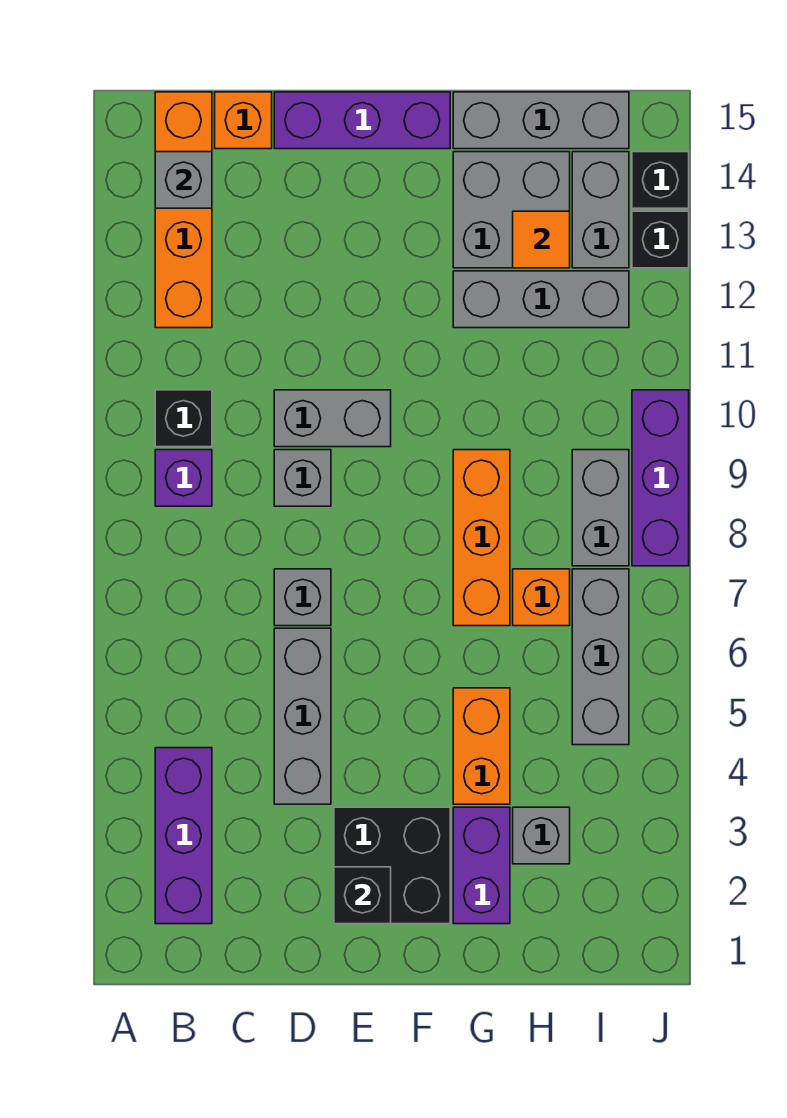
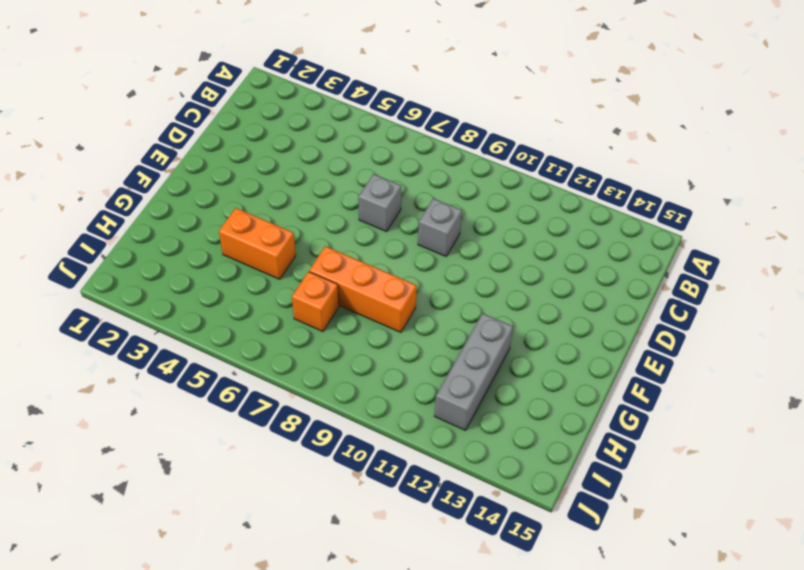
none -> purple 1x3 brick [155,748,212,924]
none -> purple 1x1 brick [155,450,212,506]
none -> black 1x1 brick [155,390,212,447]

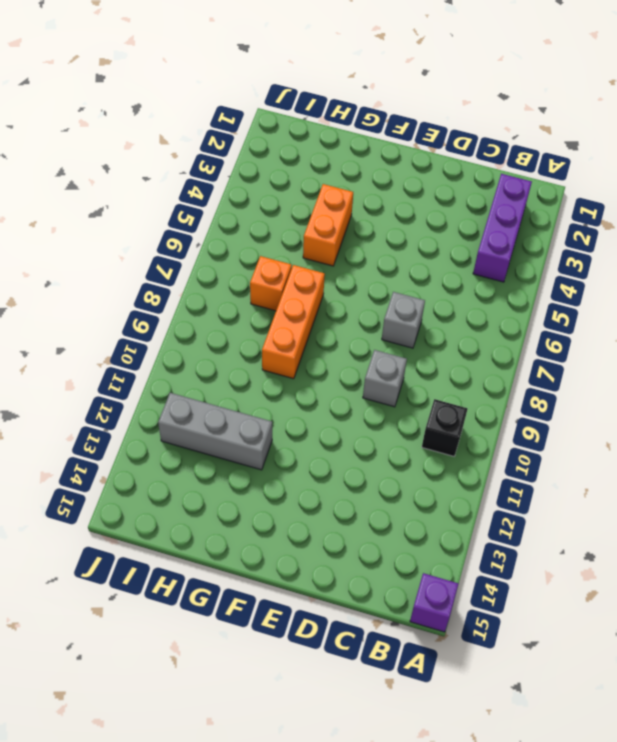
purple 1x1 brick [410,573,459,632] -> purple 1x1 brick moved to [155,450,212,506]
none -> orange 1x4 brick [155,92,212,328]
none -> orange 1x1 brick [215,92,272,149]
none -> grey 1x3 brick [274,628,331,804]

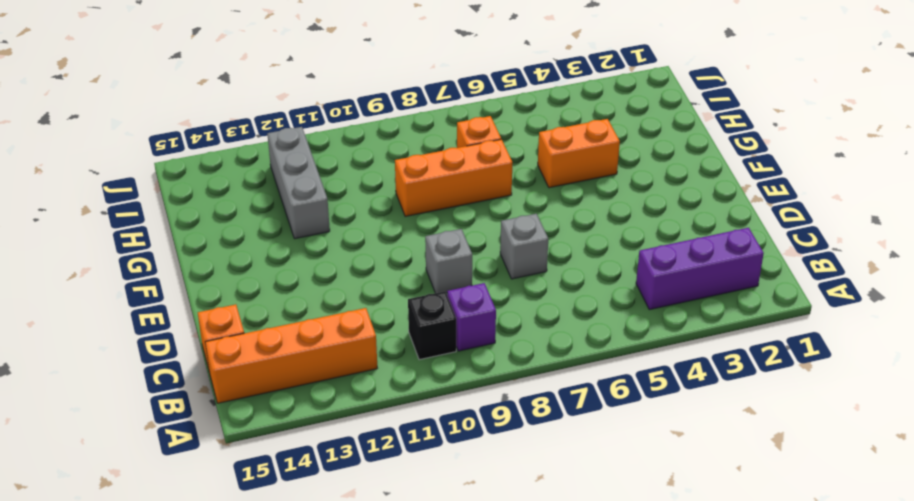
none -> grey 1x3 brick [274,628,331,804]
none -> grey 1x2 brick [274,390,391,447]
none -> purple 1x3 brick [274,92,450,149]

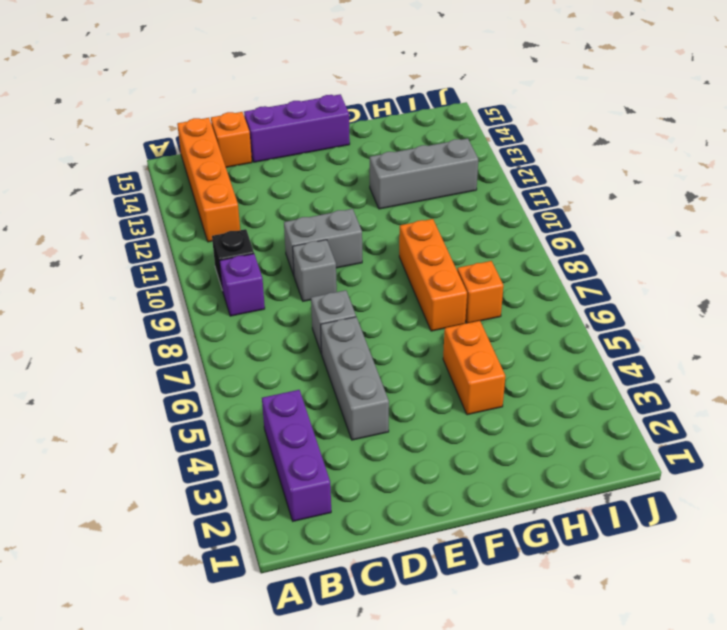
none -> black 2x2 brick [334,807,450,924]
none -> purple 1x2 brick [453,807,510,924]
none -> grey 2x2 brick [453,152,570,268]

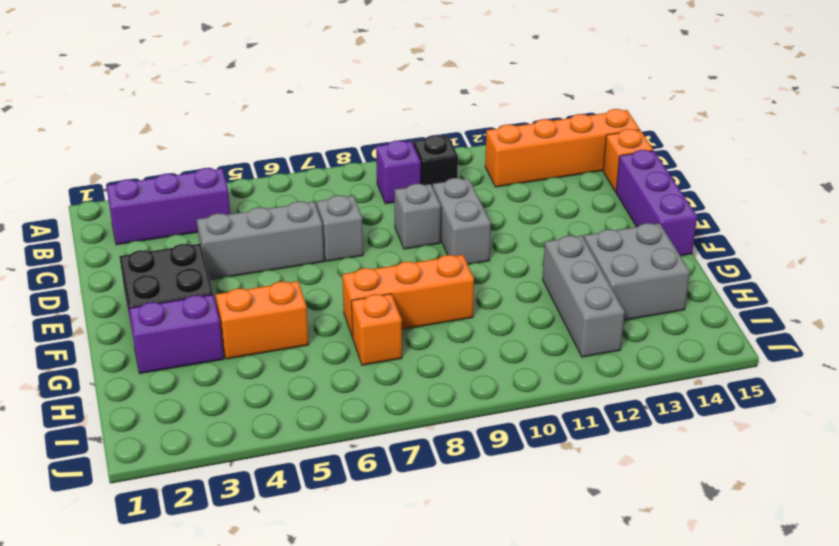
none -> grey 1x3 brick [453,92,629,149]
none -> grey 1x1 brick [513,807,570,864]
none -> grey 1x3 brick [572,569,629,745]

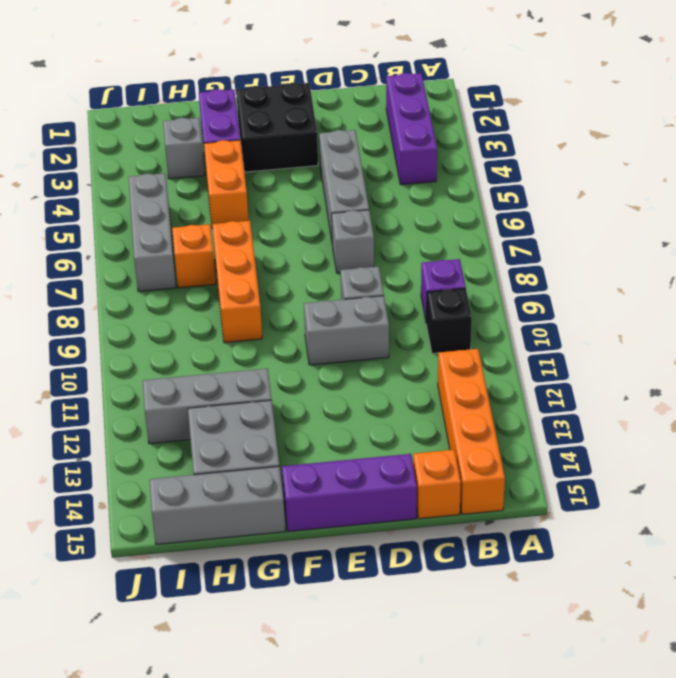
none -> grey 1x2 brick [572,450,629,566]
none -> grey 1x2 brick [572,152,629,268]
none -> purple 1x3 brick [632,390,689,566]

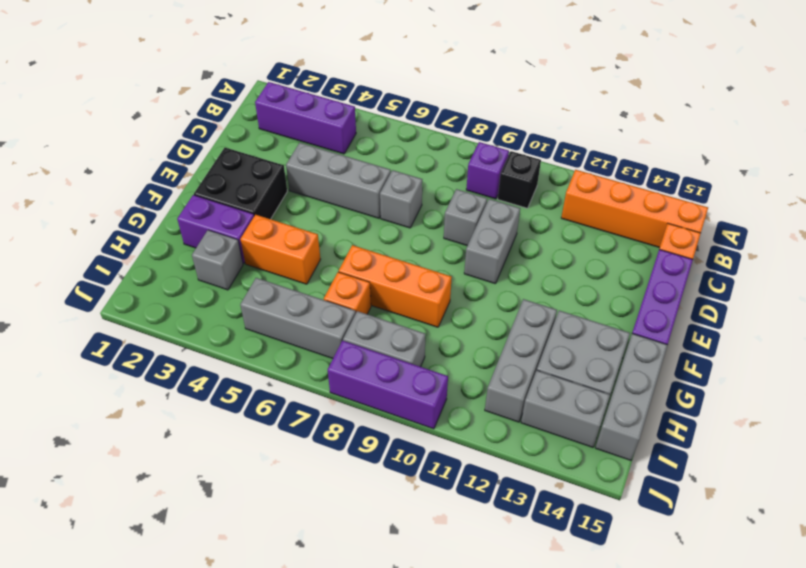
none -> black 1x1 brick [632,211,689,268]
none -> black 1x1 brick [632,152,689,208]
none -> grey 1x1 brick [155,152,212,208]

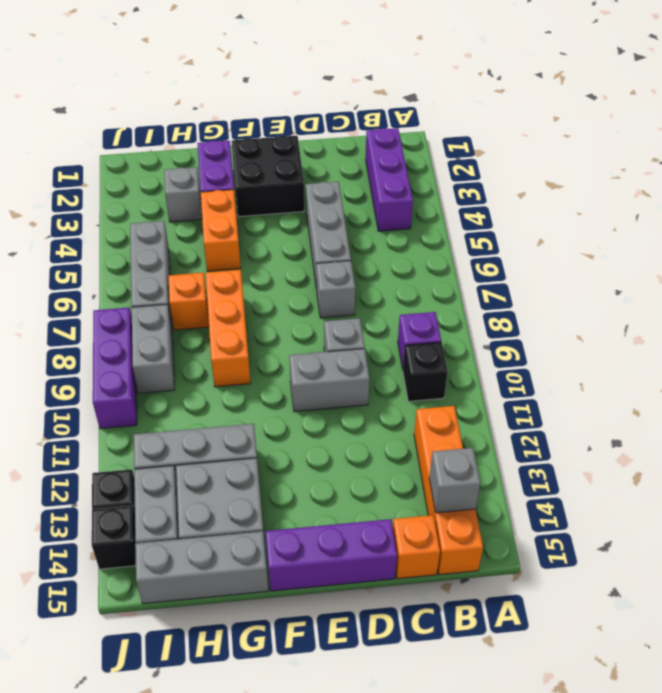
none -> black 1x1 brick [334,867,391,924]
none -> orange 1x1 tile [513,211,570,268]

